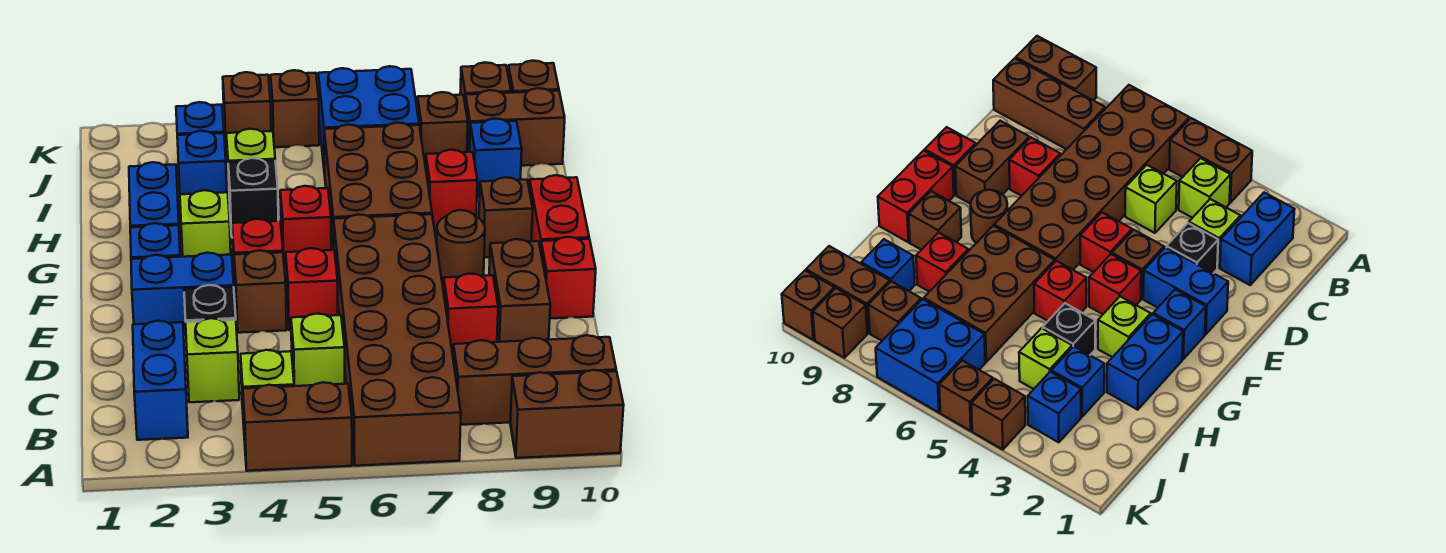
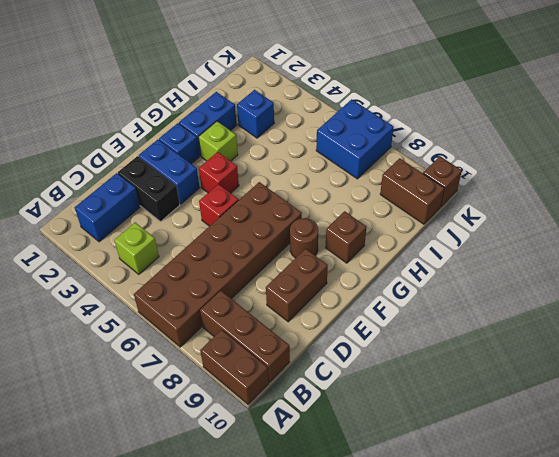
black 1x2 brick [118,156,180,221] -> black 1x1 brick [184,285,236,322]
none -> brown 1x2 brick [243,382,352,471]
none -> lime 1x1 brick [186,318,239,402]
none -> lime 1x1 brick [291,314,345,386]
none -> red 1x1 brick [444,273,498,355]

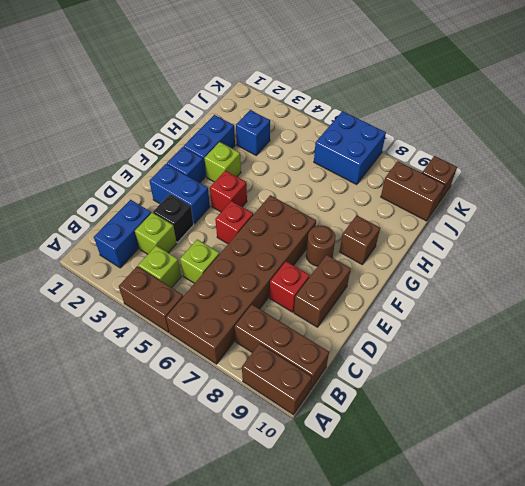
none -> brown 1x1 brick [234,250,287,333]
none -> red 1x1 brick [541,237,596,319]
none -> red 1x2 brick [529,175,589,250]
none -> red 1x1 brick [280,186,331,266]

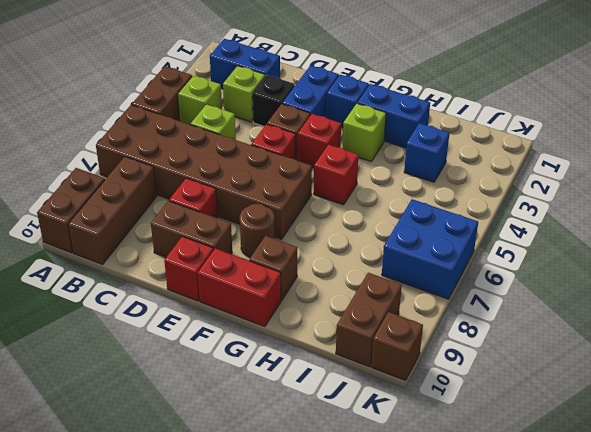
none -> brown 2x3 brick [324,123,432,250]
none -> black 1x1 brick [228,158,278,238]
none -> red 1x1 brick [426,150,477,229]
none -> lime 1x1 brick [226,129,275,205]

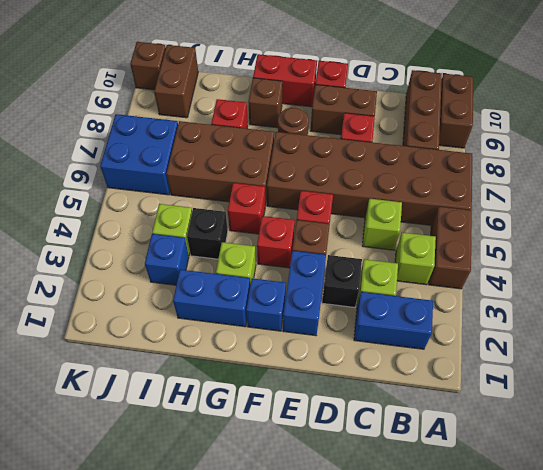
none -> blue 1x1 brick [470,119,522,197]
none -> blue 1x1 brick [176,102,224,135]
none -> brown 1x1 brick [417,92,468,167]
none -> brown 1x1 brick [223,72,271,149]

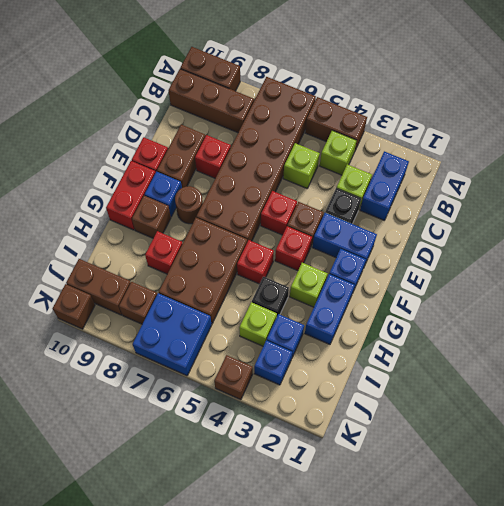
blue 1x1 brick [145,172,182,217] -> blue 1x1 brick moved to [470,119,522,197]
none -> brown 1x1 brick [271,70,319,147]
none -> brown 1x1 brick [460,62,511,101]

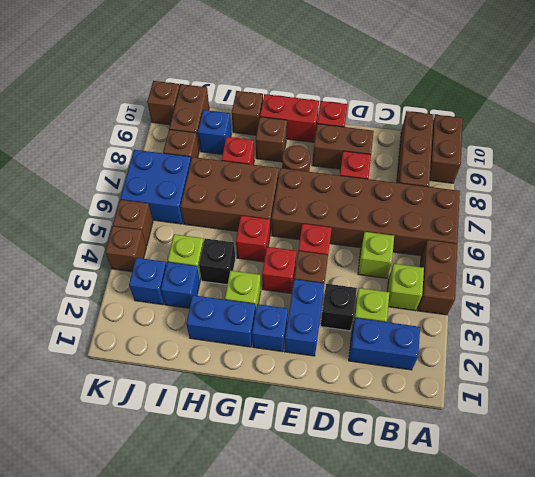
brown 1x1 brick [232,91,263,135] -> brown 1x1 brick moved to [460,62,511,101]

